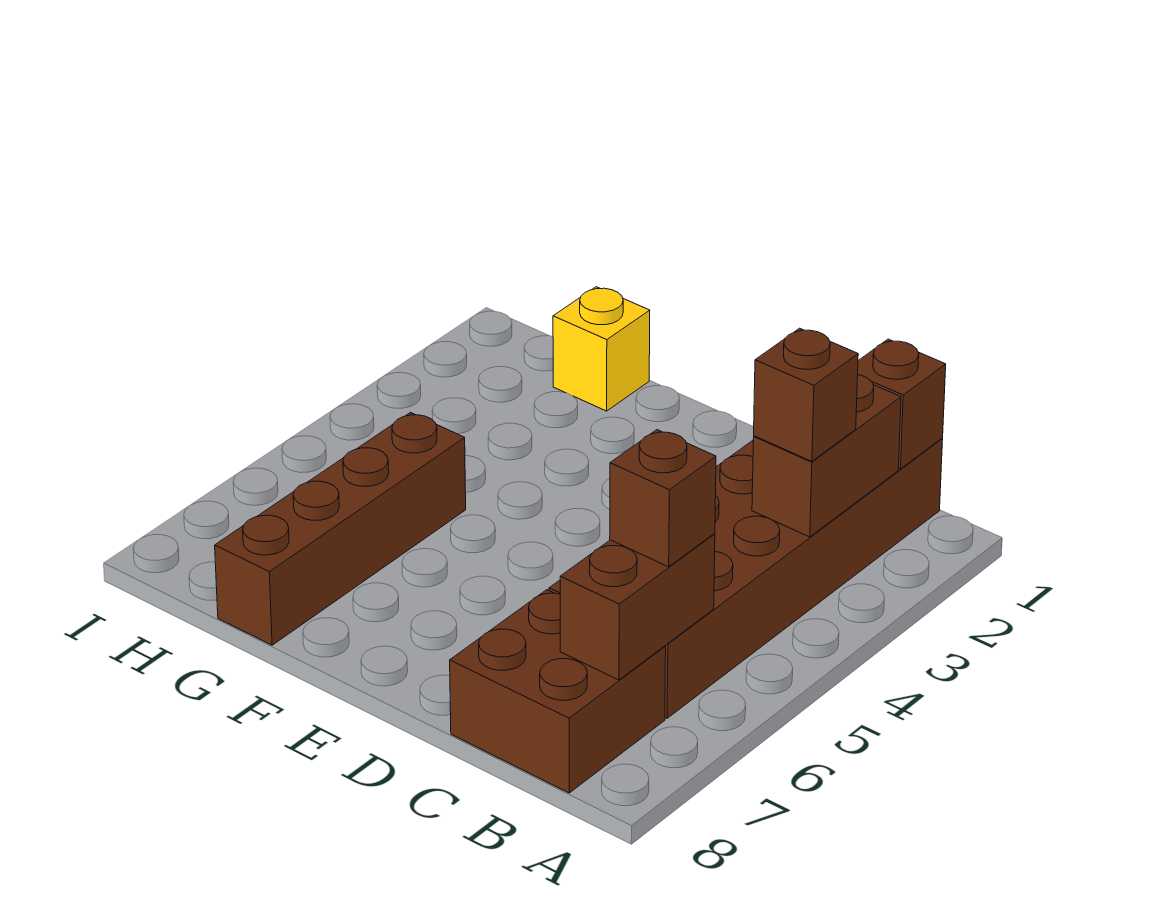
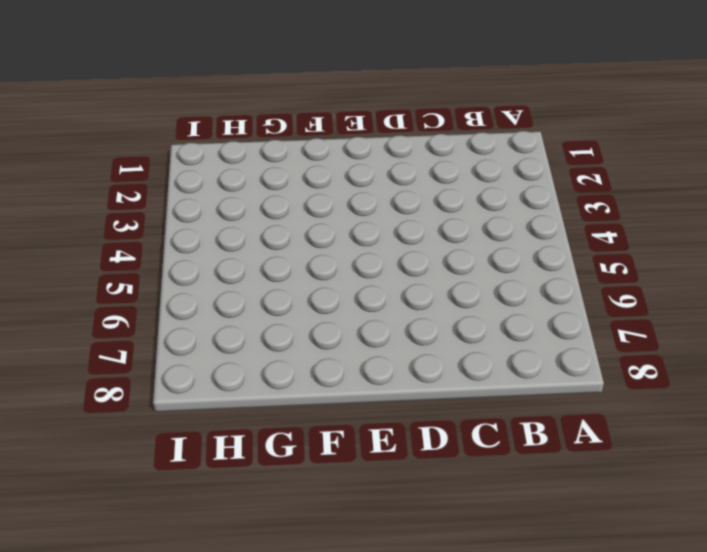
none -> brown 2x6 brick [549,439,943,718]
none -> brown 2x2 brick [450,590,666,793]

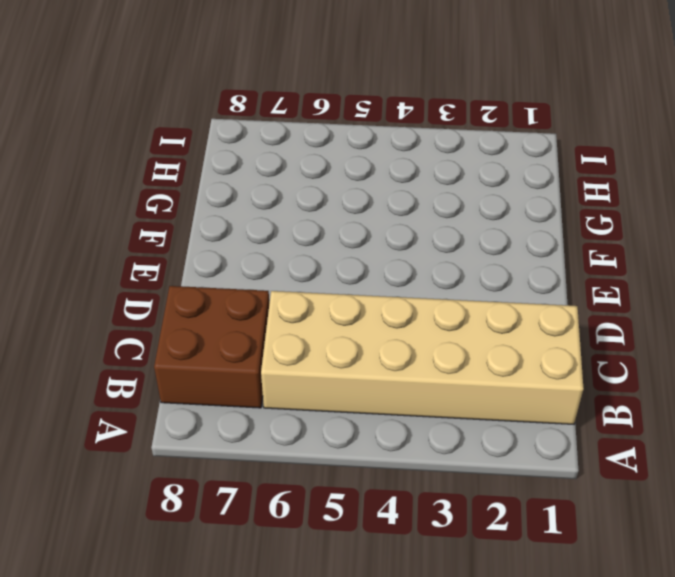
tan 2x6 brick [261,291,584,424] -> brown 2x6 brick [549,439,943,718]
none -> yellow 1x1 brick [553,287,650,411]
none -> brown 1x4 brick [215,413,466,645]

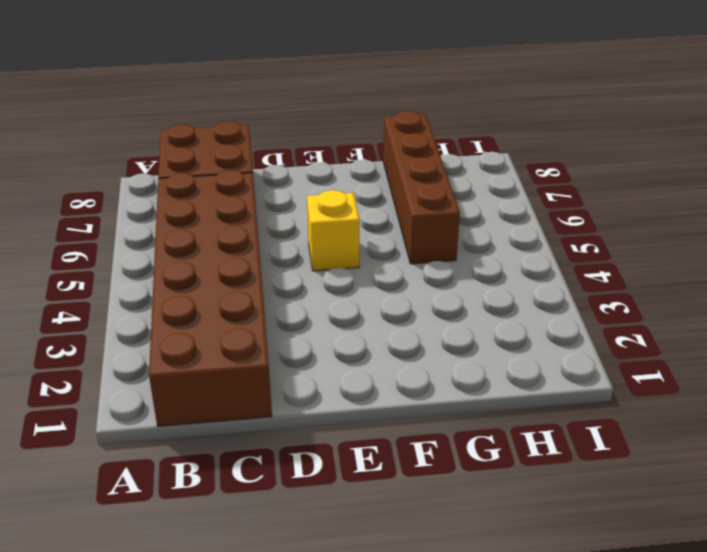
yellow 1x1 brick [307,190,360,271] -> yellow 1x1 brick moved to [553,287,650,411]
none -> brown 1x1 brick [858,339,946,469]
none -> brown 1x2 brick [752,375,901,537]

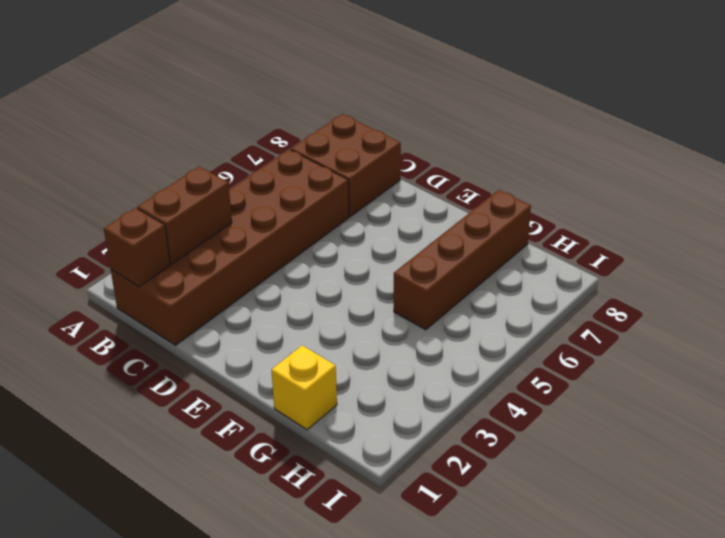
none -> brown 1x2 brick [560,534,715,680]
none -> brown 1x1 brick [754,328,858,462]

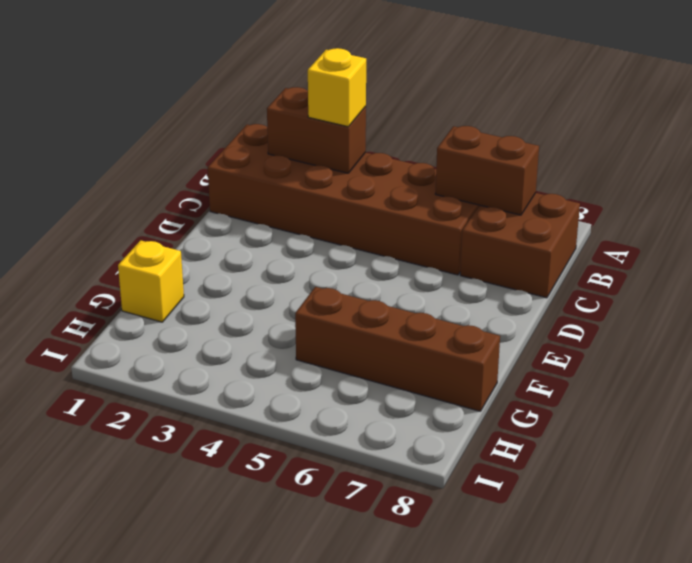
yellow 1x1 brick [308,48,366,127] -> brown 1x1 brick [754,328,858,462]
none -> brown 1x1 brick [858,339,946,469]
none -> brown 1x1 brick [610,430,716,567]

